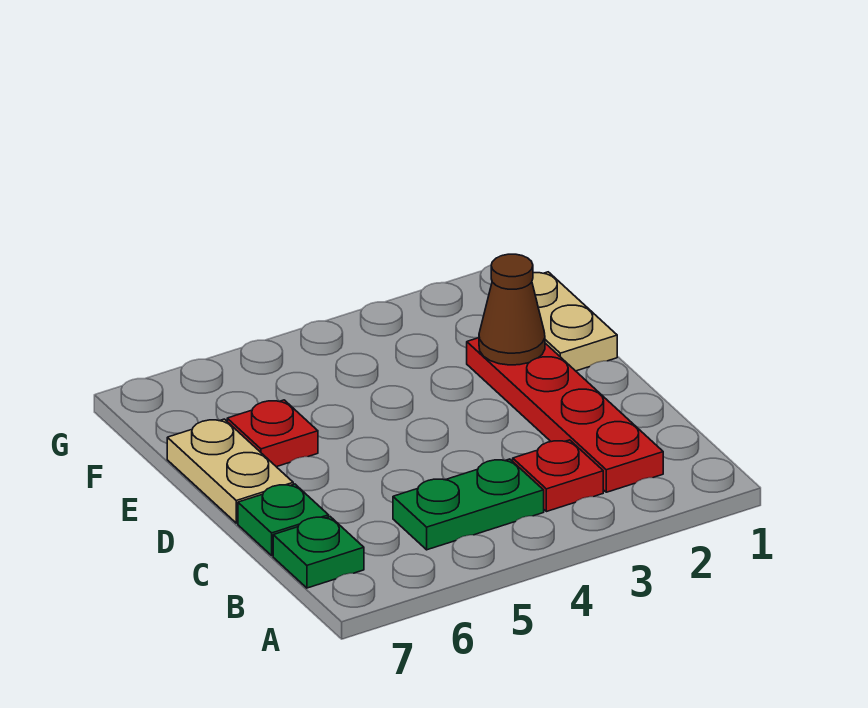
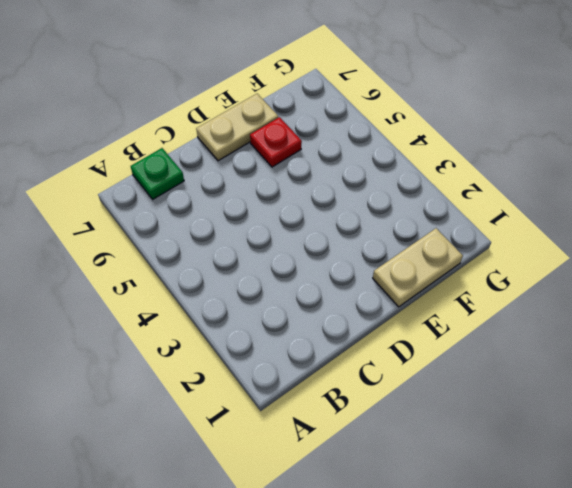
none -> red 1x4 plate [467,338,663,492]
none -> red 1x1 plate [513,440,603,512]

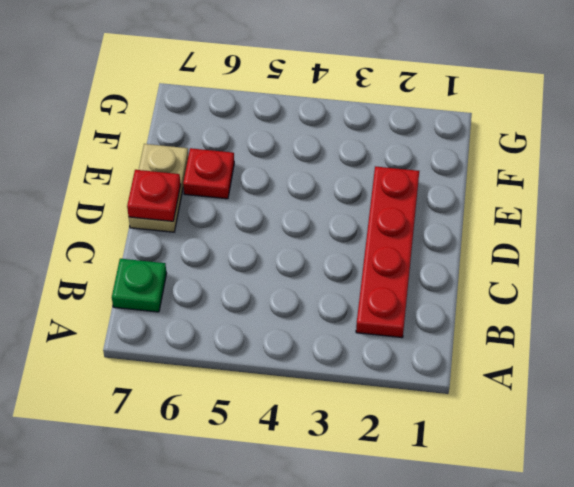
red 1x1 plate [127,170,181,221] -> red 1x1 plate moved to [513,440,603,512]
none -> green 1x2 plate [393,459,544,550]
none -> green 1x1 plate [238,484,329,555]

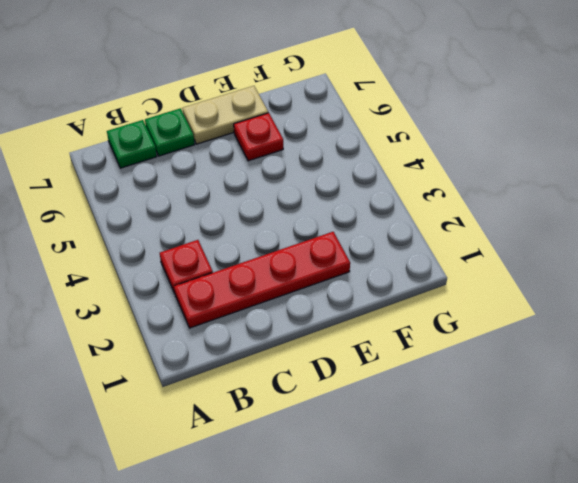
none -> green 1x2 plate [393,459,544,550]
none -> tan 1x2 plate [532,272,617,371]

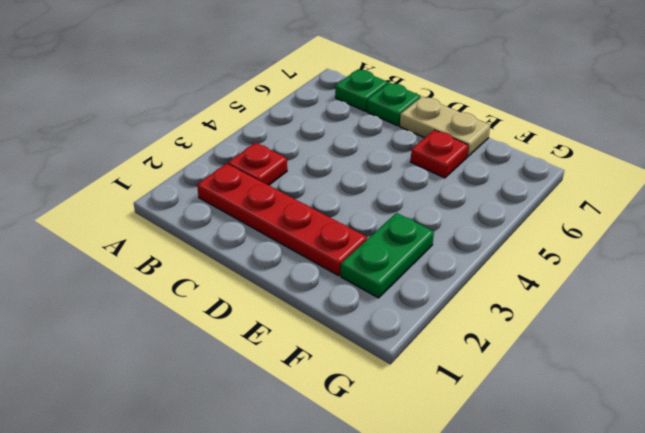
green 1x2 plate [341,213,434,298] -> green 1x2 plate moved to [393,459,544,550]
none -> tan 1x2 plate [532,272,617,371]
none -> brown 1x1 cone [479,254,545,365]

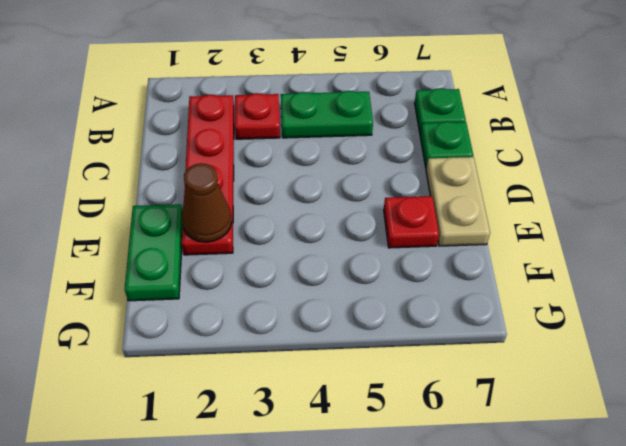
green 1x2 plate [125,204,183,301] -> tan 1x2 plate [532,272,617,371]

